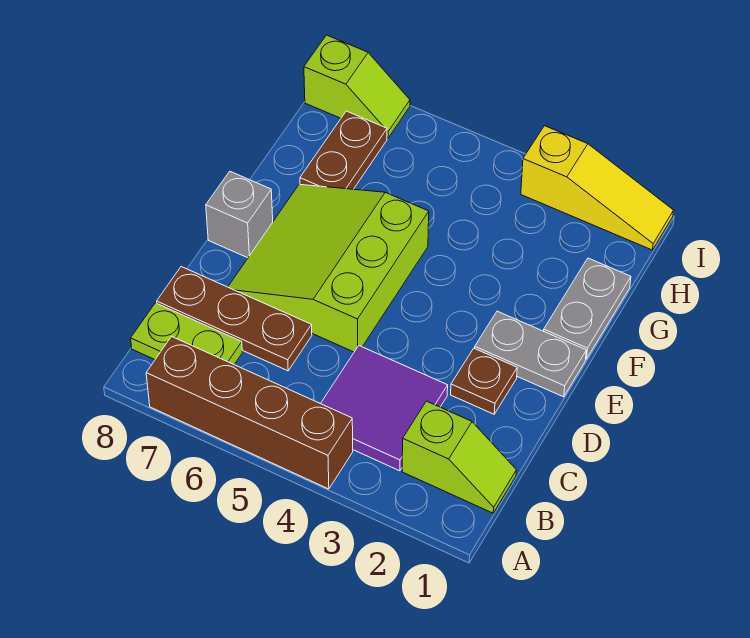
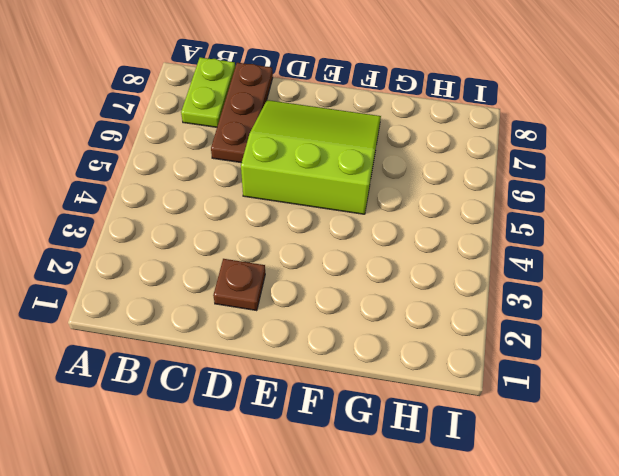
none -> brown 1x4 brick [146,337,353,489]
none -> lime 1x2 slope [402,401,516,513]
none -> purple 2x2 tile [321,346,448,471]

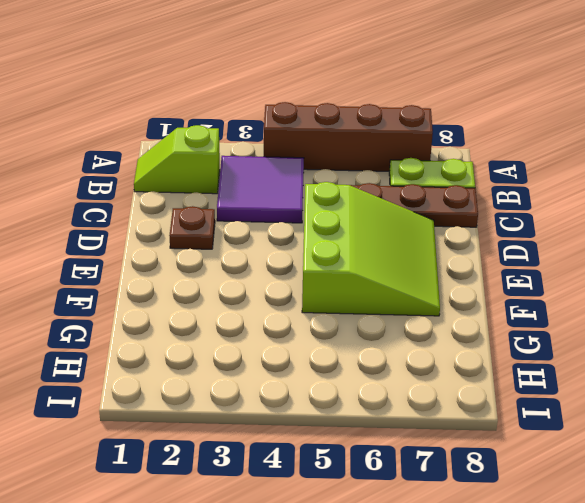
none -> grey 1x2 plate [475,311,586,397]
none -> grey 1x1 brick [206,172,273,258]
none -> grey 1x2 plate [544,258,631,359]

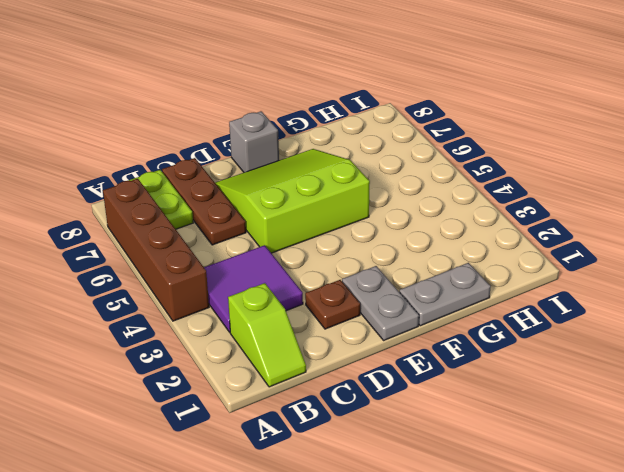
none -> brown 1x2 plate [300,111,387,189]
none -> yellow 1x3 slope [521,126,674,250]
none -> lime 1x2 slope [304,35,410,138]

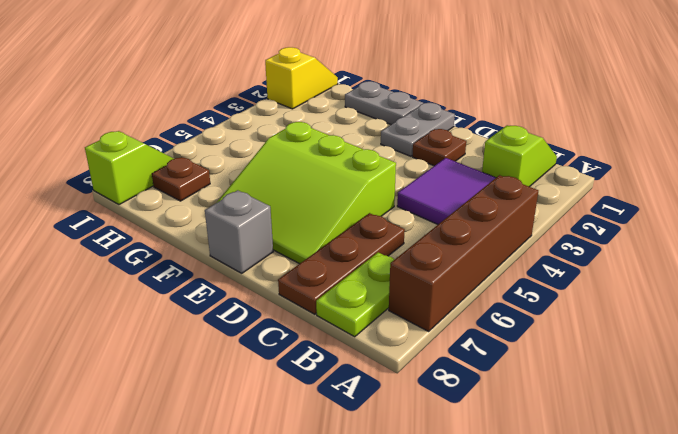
brown 1x1 plate [152,157,210,201] -> brown 1x2 plate [300,111,387,189]
yellow 1x2 slope [265,47,338,109] -> yellow 1x3 slope [521,126,674,250]

